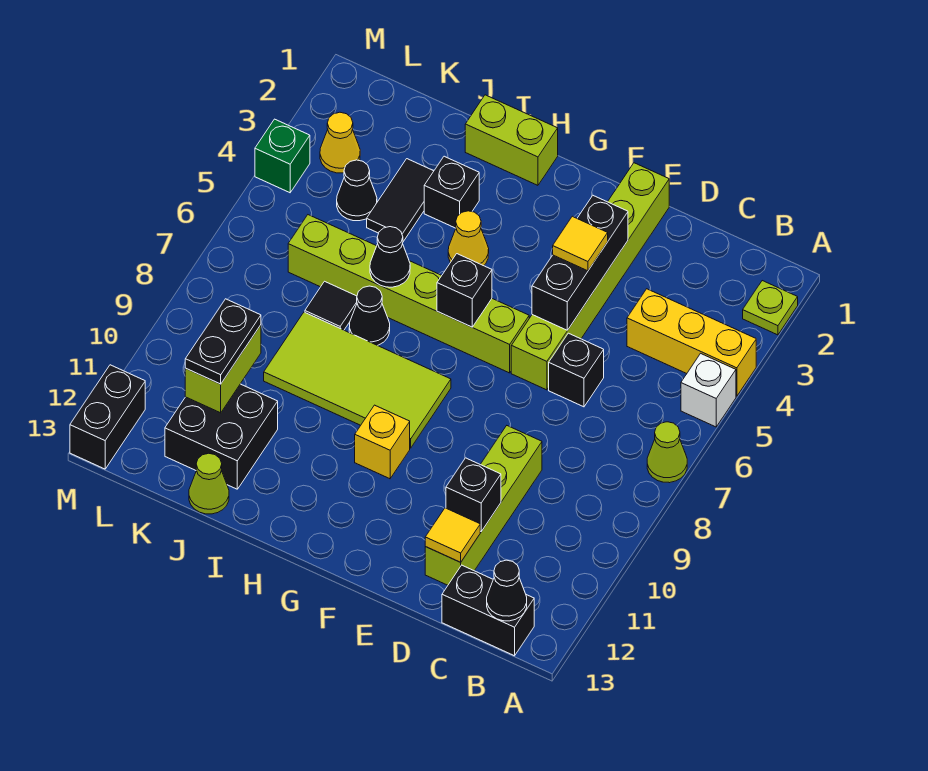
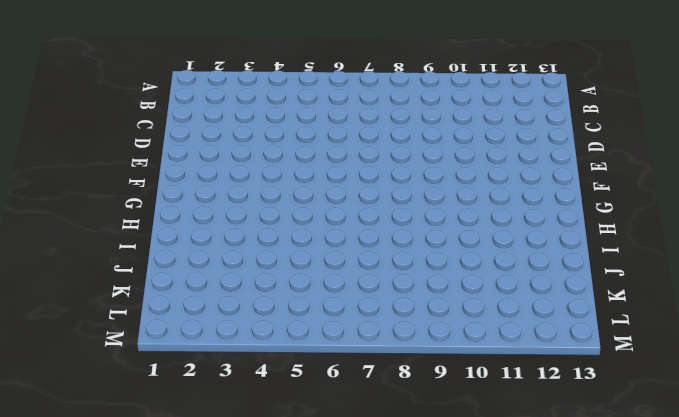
none -> lime 1x1 plate [743,281,798,335]
none -> yellow 1x3 brick [627,289,756,396]
none -> white 1x1 brick [681,353,736,427]
none -> lime 1x1 cone [647,422,687,483]

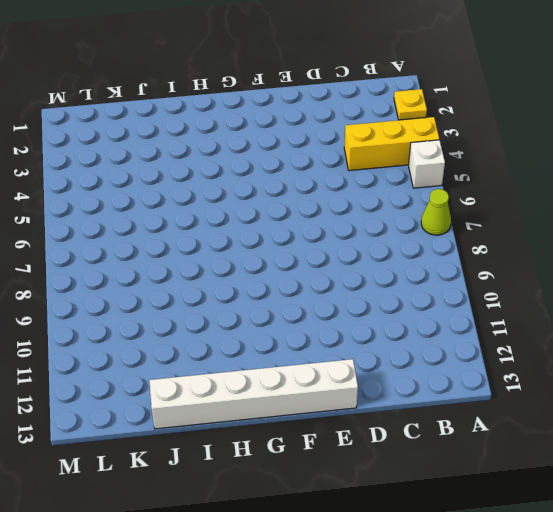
yellow 1x1 plate [394,89,427,120] -> lime 1x1 plate [743,281,798,335]
white 1x6 brick [149,359,358,429] -> lime 1x1 cone [189,453,229,514]
none -> black 1x2 brick [442,565,534,656]
none -> black 1x1 brick [549,333,604,407]
none -> lime 1x4 brick [425,426,542,585]
none -> lime 1x6 brick [511,163,669,390]

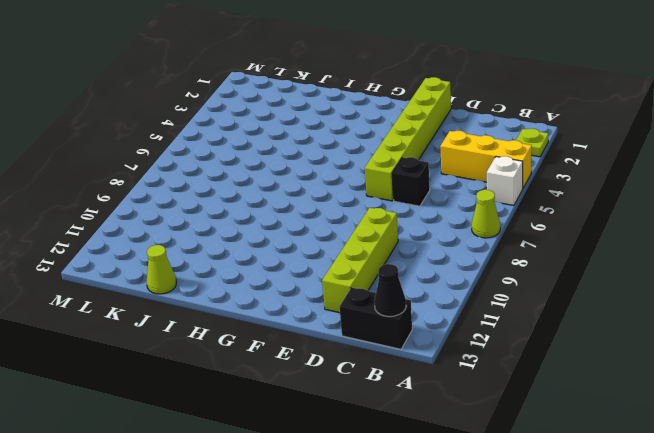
none -> lime 1x6 brick [288,215,529,373]
none -> lime 2x4 tile [264,312,451,448]
none -> yellow 1x1 brick [355,405,410,479]
none -> lime 1x2 brick [465,95,558,185]

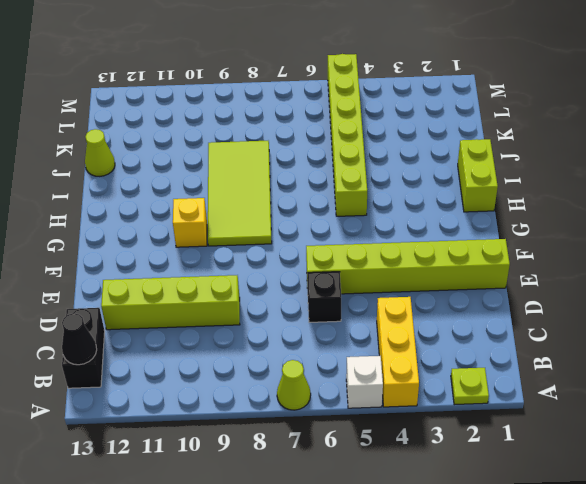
lime 1x6 brick [328,54,367,216] -> lime 1x6 brick moved to [288,215,529,373]
none -> yellow 1x1 cone [448,211,489,266]
none -> black 1x1 brick [424,156,479,228]
none -> black 1x1 cone [349,286,390,346]
none -> black 1x2 tile [367,159,434,242]

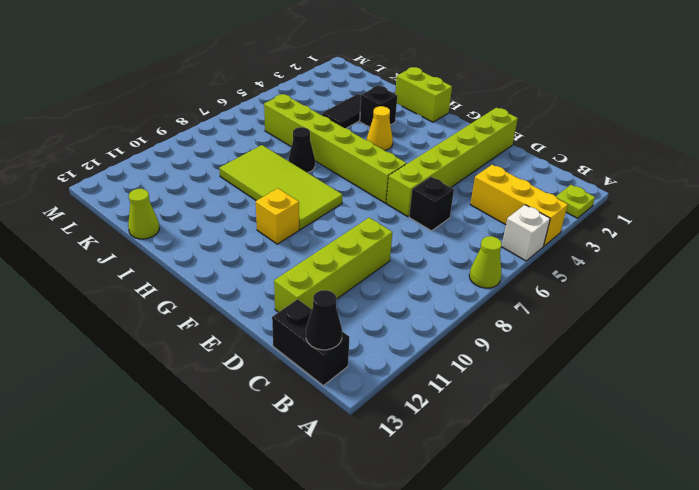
none -> black 1x1 tile [305,281,357,330]
none -> black 2x2 brick [165,384,278,489]
none -> black 1x1 cone [337,160,377,221]
none -> yellow 1x1 cone [320,112,360,173]

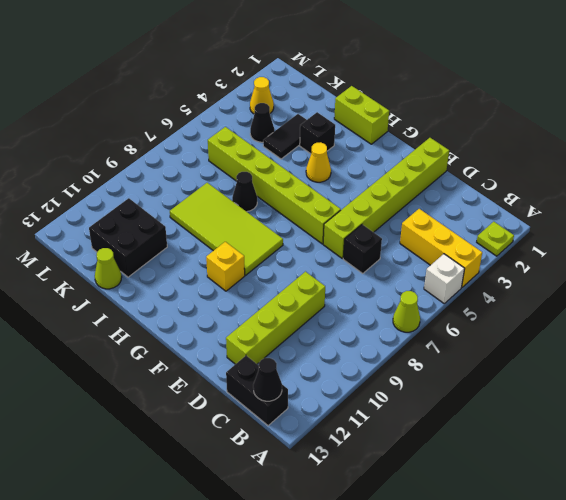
none -> black 1x1 tile [305,281,357,330]
none -> green 1x1 brick [255,119,310,193]
none -> black 1x2 brick [70,365,145,469]
none -> black 1x1 brick [446,458,501,531]

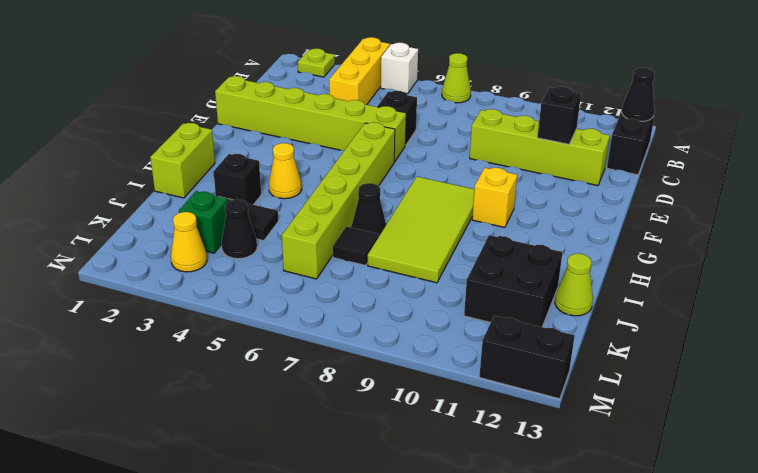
green 1x1 brick [179,191,227,253] -> green 1x1 brick moved to [255,119,310,193]
none -> yellow 1x1 tile [425,508,480,562]
none -> black 1x3 brick [532,196,628,330]
none -> black 1x1 brick [437,254,492,327]
none -> black 1x1 cone [370,227,410,287]

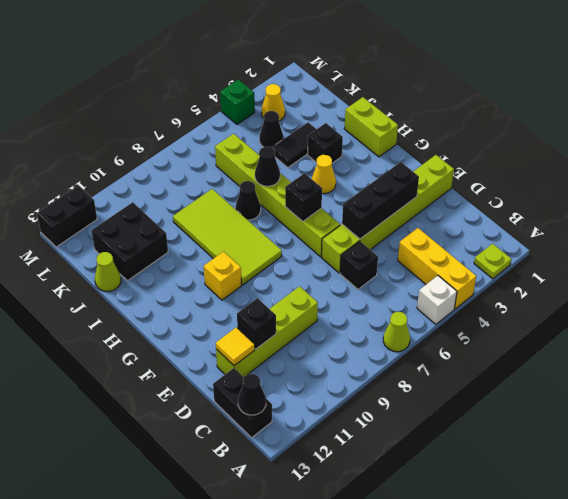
none -> black 1x1 tile [305,281,357,330]
none -> lime 1x2 brick [185,325,261,413]
none -> yellow 1x1 tile [553,216,608,271]
none -> black 1x2 plate [185,299,261,384]

